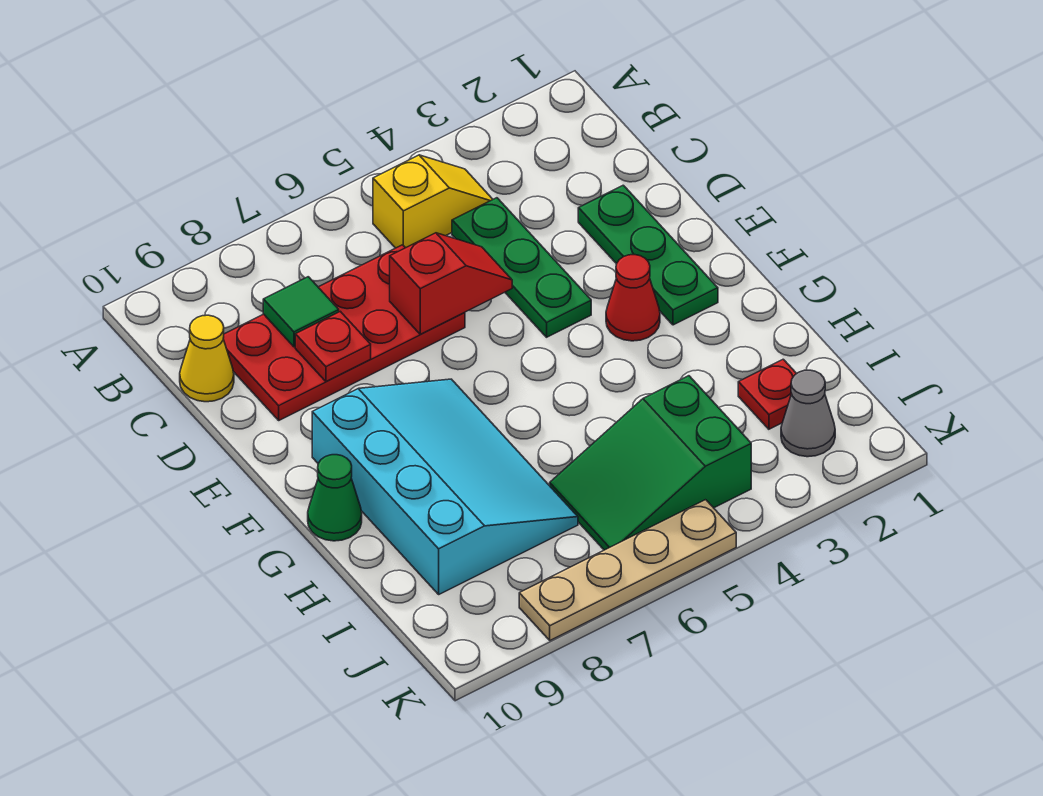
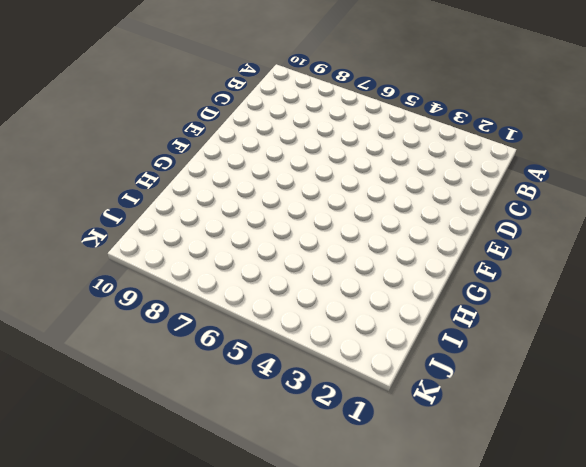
none -> yellow 1x2 slope [373,155,493,248]
none -> green 1x3 plate [452,198,591,337]
none -> red 2x4 plate [223,245,465,420]

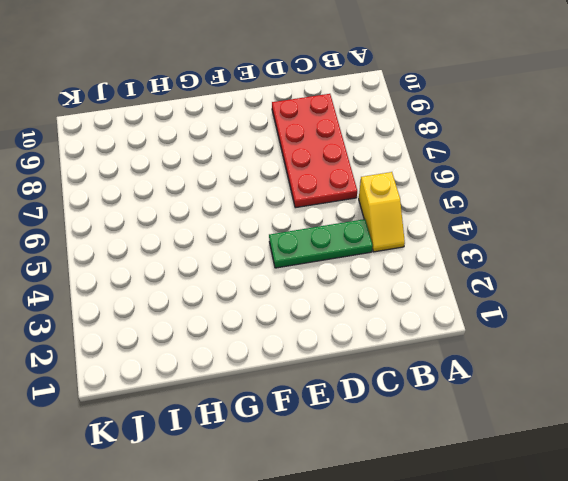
none -> yellow 1x1 cone [180,315,234,402]
none -> green 1x3 plate [578,185,718,325]
none -> red 1x1 cone [606,255,660,341]

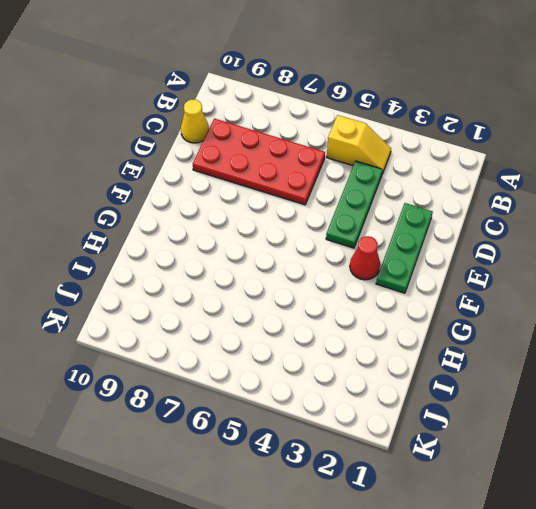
none -> cyan 3x4 slope [312,379,578,594]
none -> green 1x1 cone [308,455,362,541]
none -> red 1x1 plate [738,359,797,429]

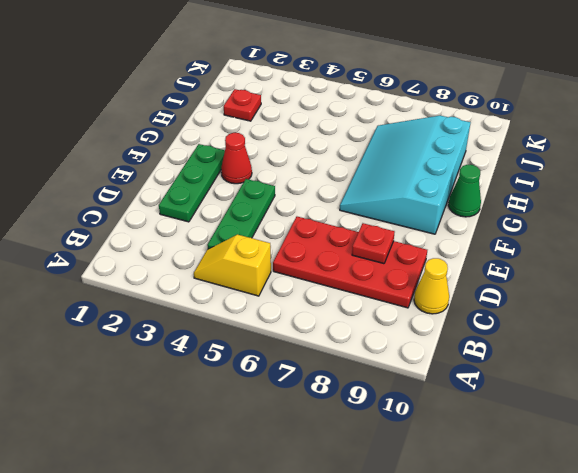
none -> green 2x3 slope [550,376,751,550]
none -> grey 1x1 cone [781,370,835,457]
none -> tan 1x4 plate [519,500,736,640]

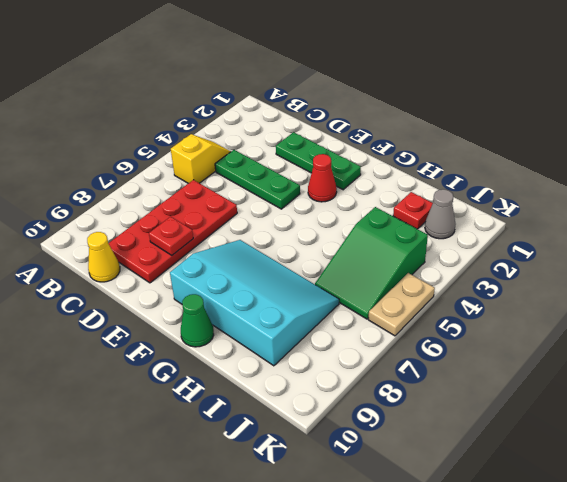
tan 1x2 plate [368,273,435,336] -> tan 1x4 plate [519,500,736,640]
none -> green 1x1 tile [263,277,339,347]
none -> red 1x2 slope [390,233,512,334]

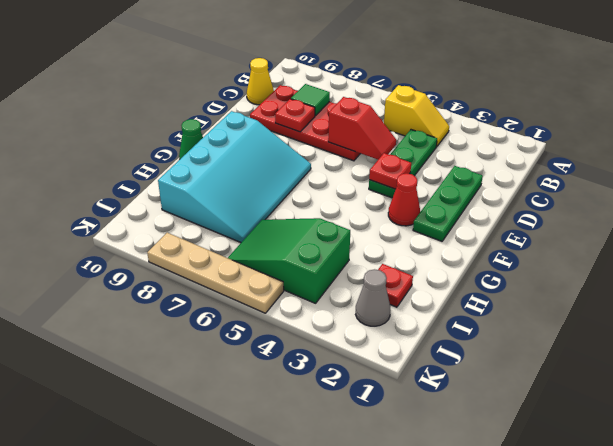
red 1x1 plate [369,153,411,189] -> none

